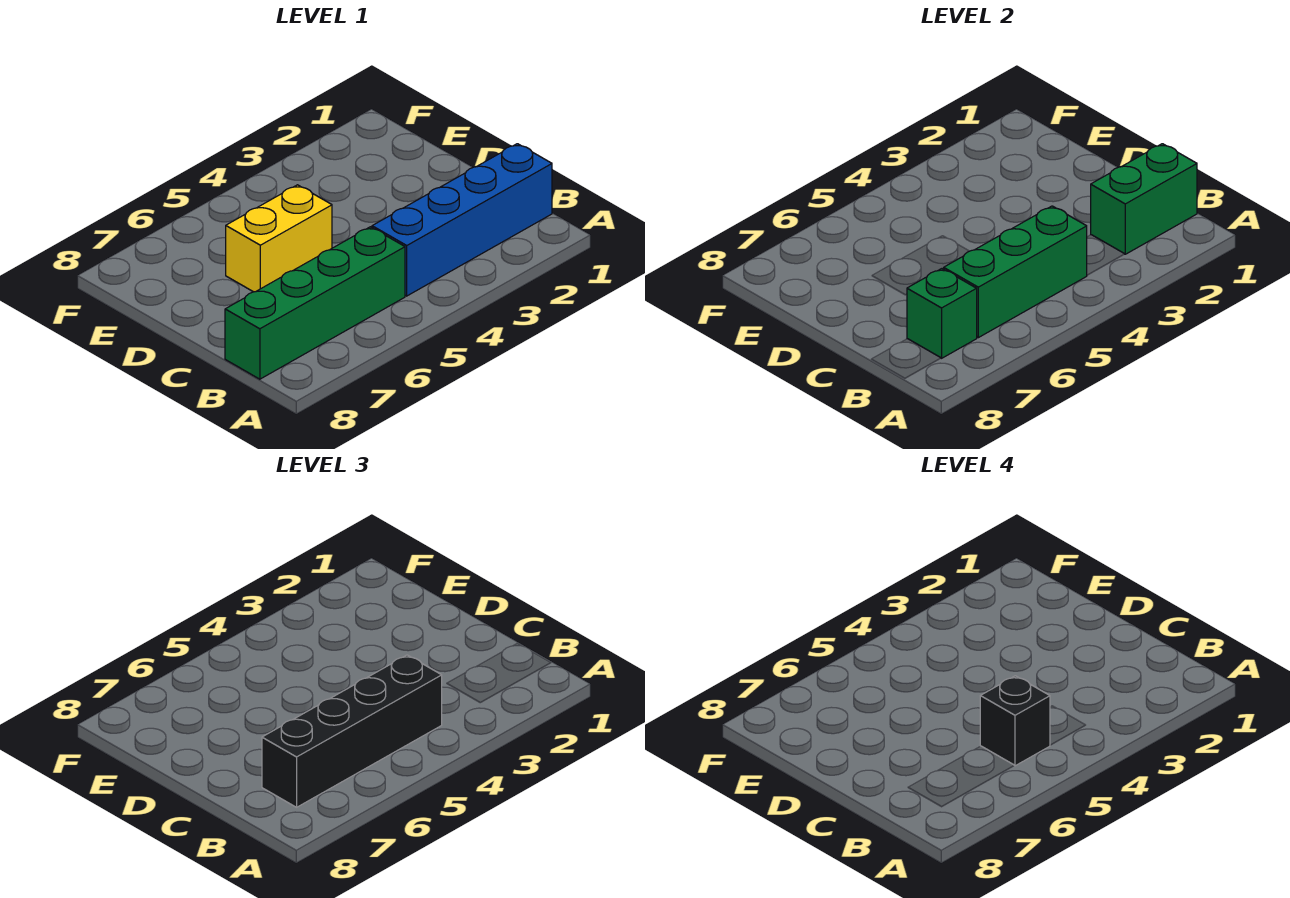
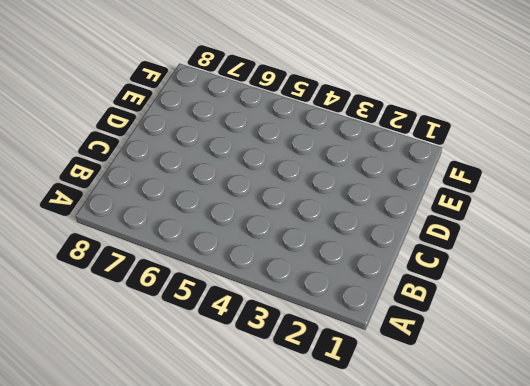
none -> blue 1x4 brick [372,144,552,296]
none -> green 1x4 brick [225,227,405,379]

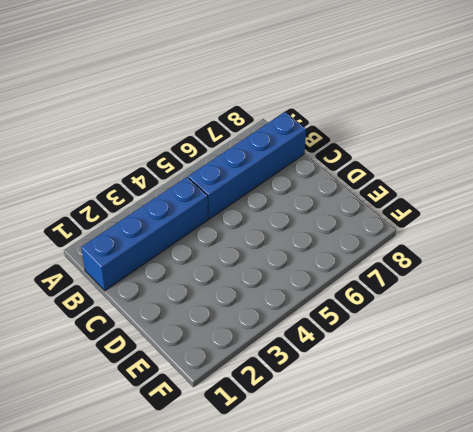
blue 1x4 brick [188,112,306,219] -> green 1x4 brick [225,227,405,379]
none -> yellow 1x2 brick [226,185,332,292]
none -> green 1x2 brick [1091,144,1197,254]

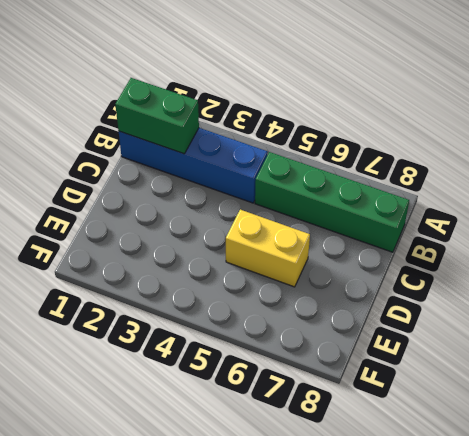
none -> green 1x3 brick [944,206,1087,338]
none -> green 1x1 brick [907,269,977,358]

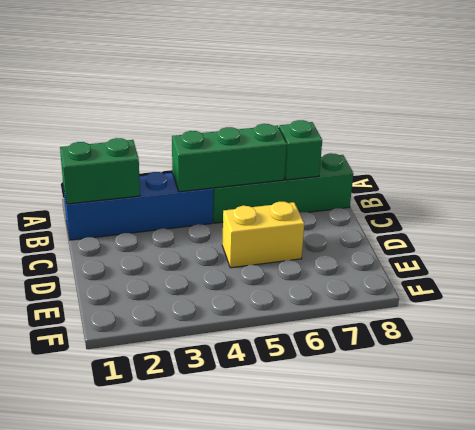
none -> black 1x4 brick [262,655,442,807]
none -> black 1x1 brick [980,676,1050,766]

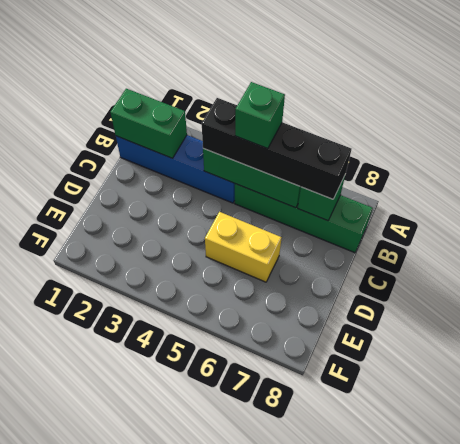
green 1x1 brick [235,82,285,149] -> black 1x1 brick [980,676,1050,766]

